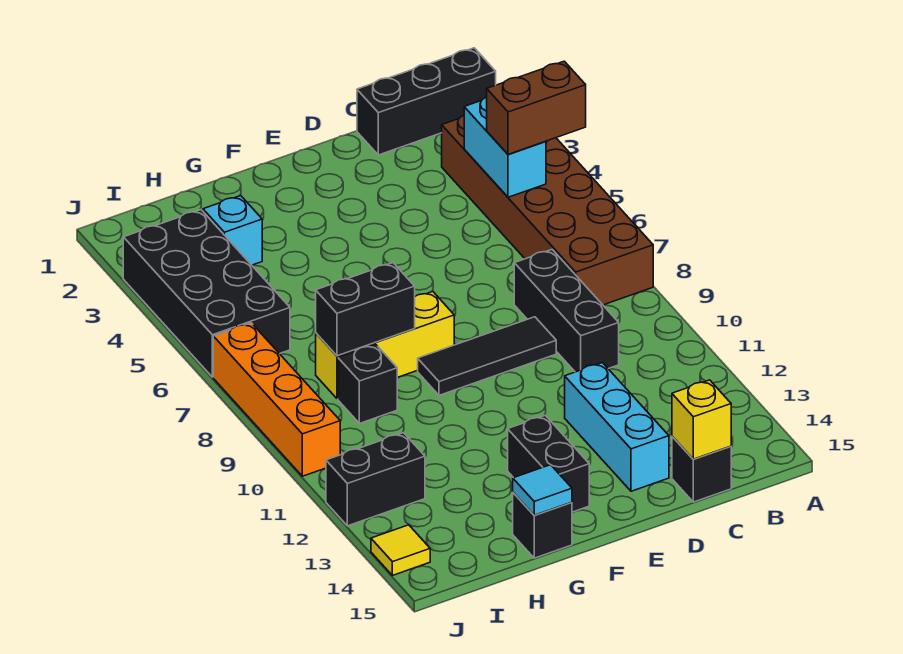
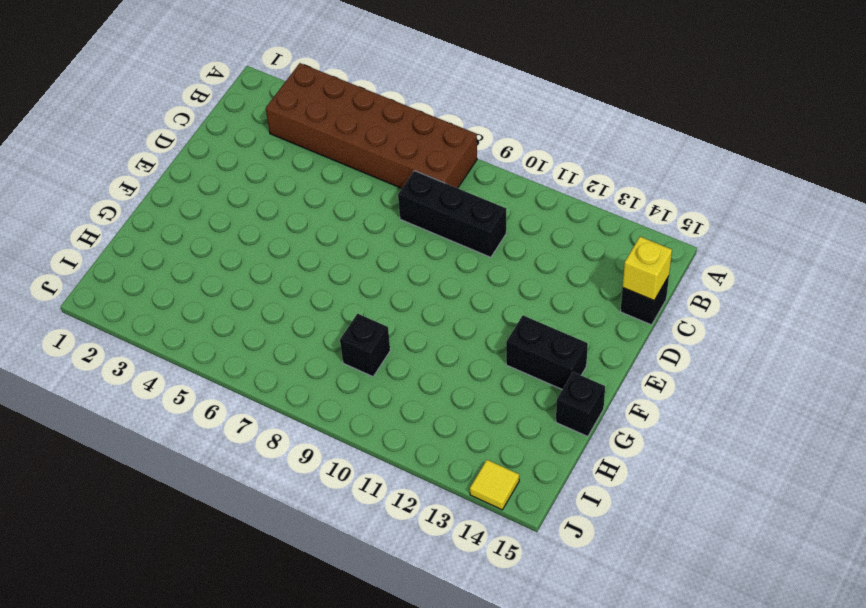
none -> black 1x3 brick [357,48,496,155]
none -> black 1x3 tile [418,317,556,395]
none -> cyan 1x3 brick [565,363,669,491]

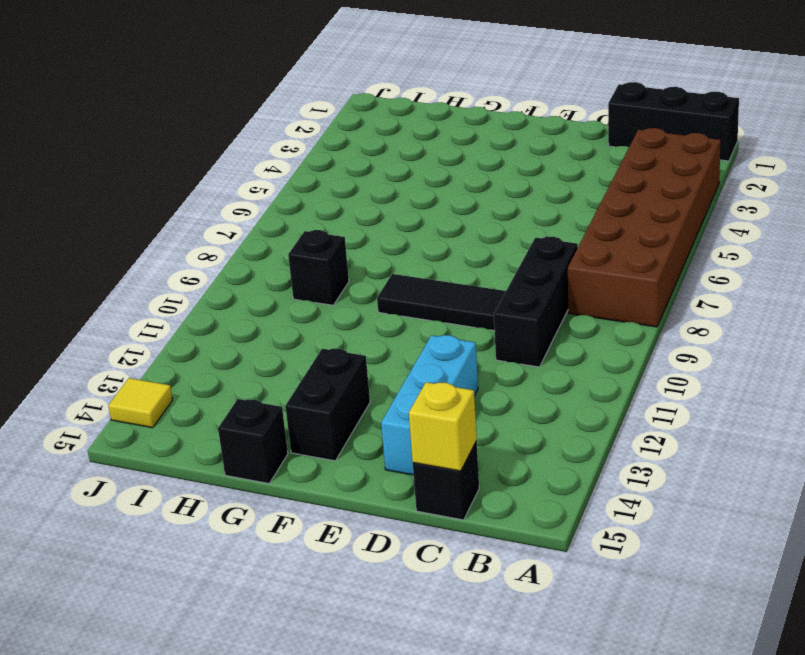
none -> yellow 1x3 brick [316,292,454,399]
none -> cyan 1x1 brick [203,196,262,265]
none -> black 2x4 brick [123,210,290,377]

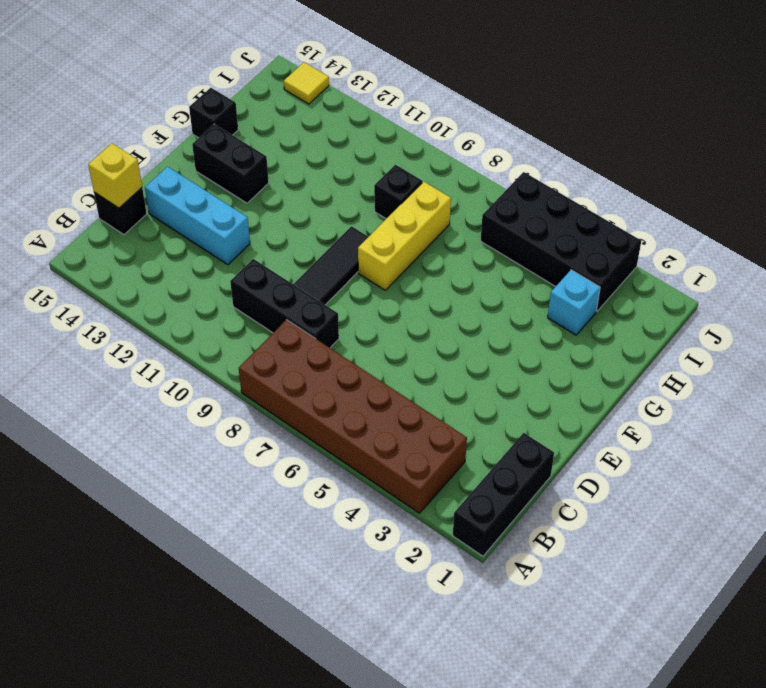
none -> black 1x2 brick [326,433,425,526]
none -> orange 1x4 brick [213,323,340,476]
none -> cyan 1x2 brick [464,97,546,197]

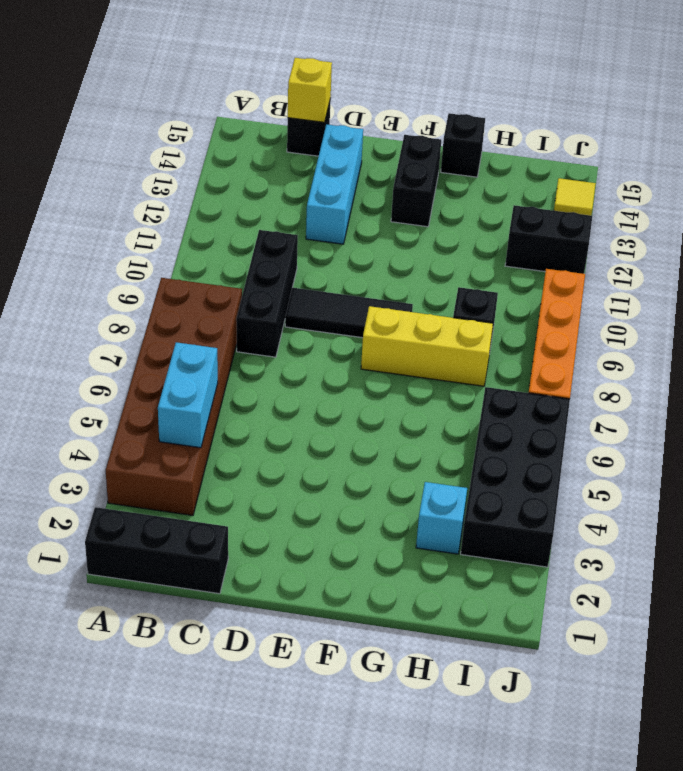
none -> black 1x2 brick [316,263,415,356]
none -> cyan 1x1 tile [513,465,572,515]
none -> brown 1x2 brick [487,61,586,154]

